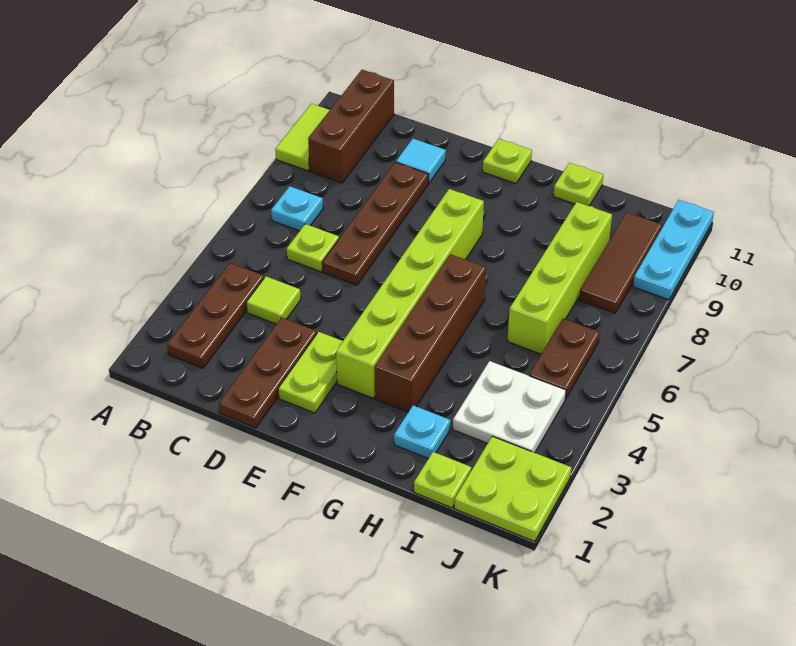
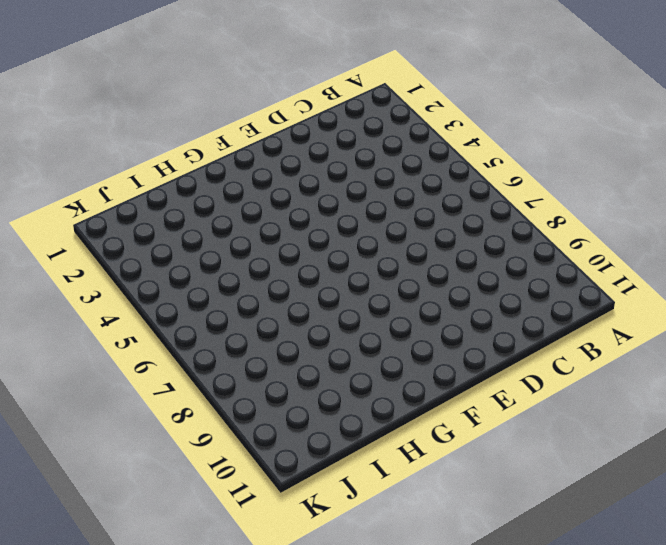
none -> lime 1x2 tile [275,104,330,171]
none -> brown 1x3 plate [167,263,264,368]
none -> cyan 1x1 plate [271,186,323,231]

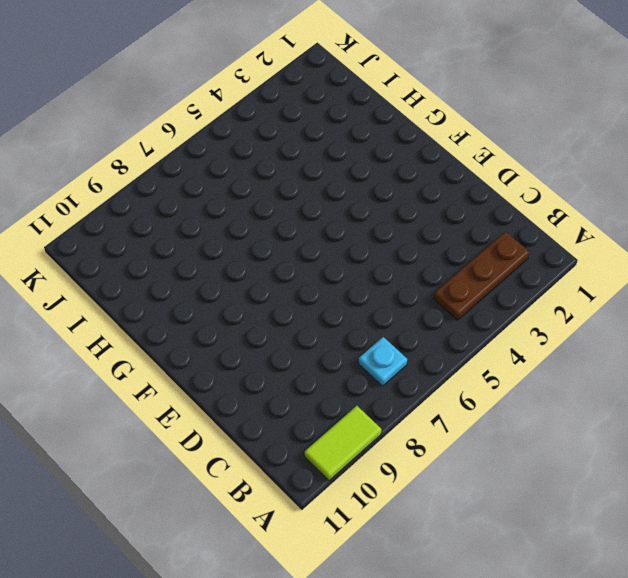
none -> brown 1x3 brick [308,70,394,183]
none -> lime 1x1 tile [246,277,301,324]
none -> lime 1x1 plate [287,224,339,272]

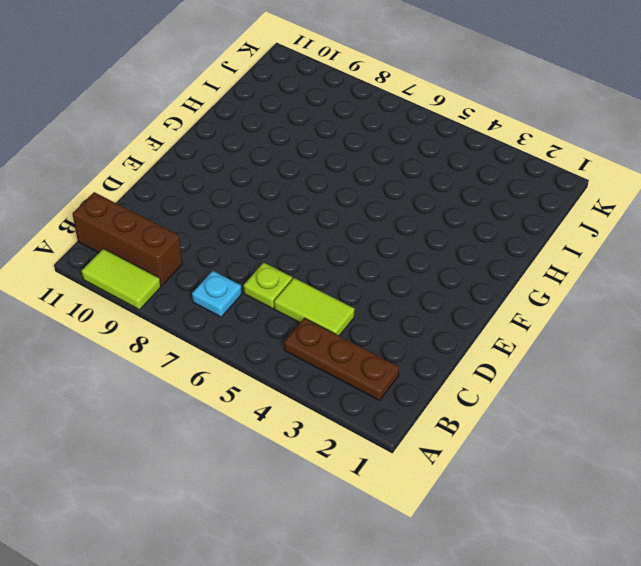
lime 1x2 tile [274,278,355,336] -> lime 1x1 tile [246,277,301,324]
none -> brown 1x3 plate [219,318,317,428]
none -> brown 1x4 plate [322,162,429,285]
none -> cyan 1x1 tile [396,139,446,183]

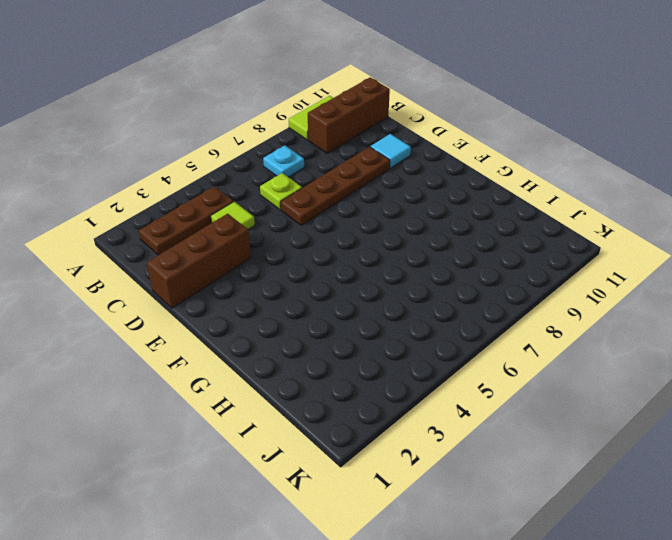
brown 1x3 brick [147,214,251,308] -> brown 1x3 plate [219,318,317,428]
none -> lime 1x2 plate [278,332,343,413]
none -> lime 1x6 brick [336,189,484,398]
none -> lime 1x1 plate [483,139,532,184]

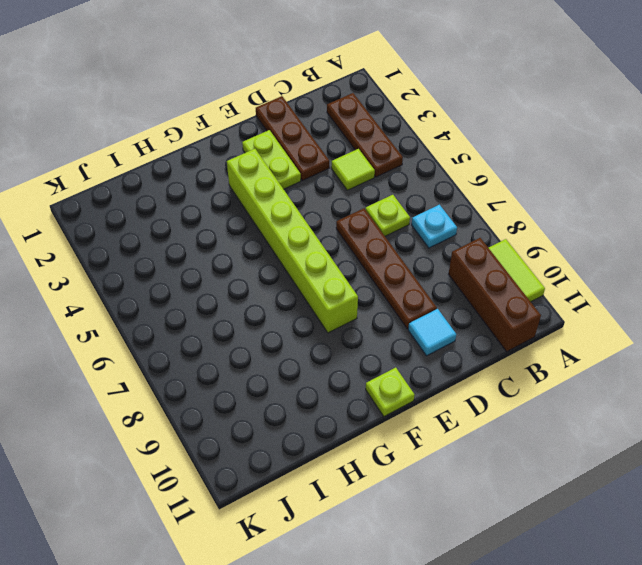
none -> brown 1x4 brick [375,254,486,412]
none -> cyan 1x1 plate [394,405,450,459]
none -> lime 1x1 plate [554,163,603,206]

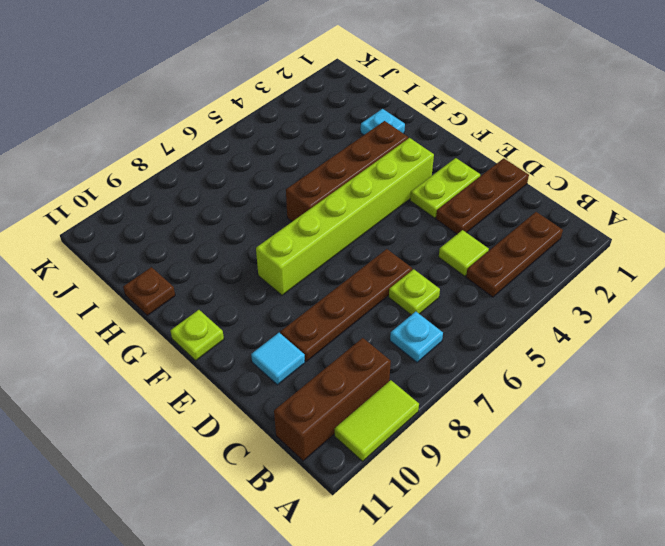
brown 1x1 plate [123,267,175,316] -> lime 1x1 plate [554,163,603,206]
none -> lime 1x1 plate [414,452,471,508]
none -> white 2x2 plate [453,361,566,453]
none -> lime 1x4 brick [507,202,612,354]

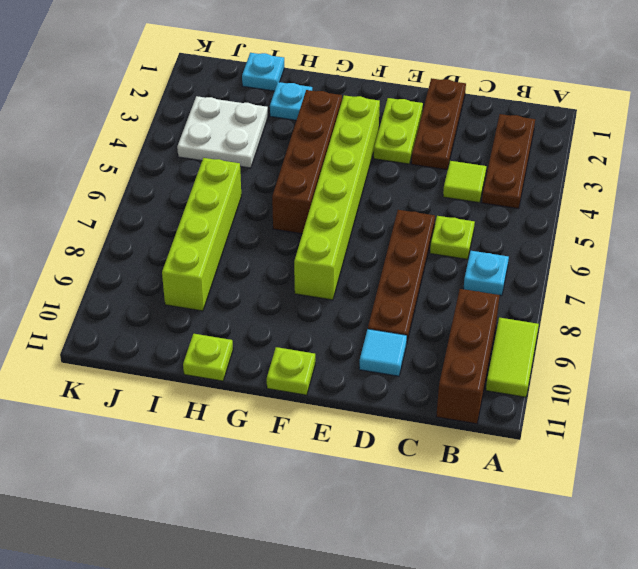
cyan 1x1 plate [242,53,284,91] -> lime 1x1 plate [414,452,471,508]
none -> lime 2x2 plate [454,436,571,542]
none -> brown 1x2 plate [529,319,600,399]
none -> brown 1x3 tile [579,212,662,313]

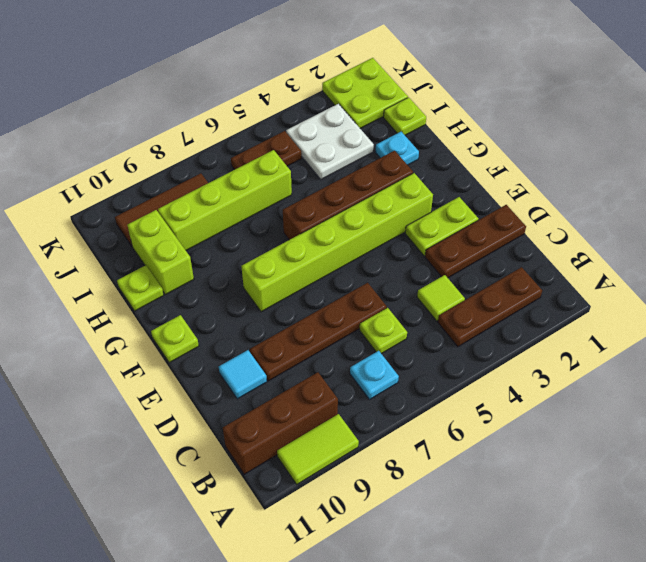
lime 1x2 brick [127,210,194,295] -> none
none -> cyan 1x3 plate [633,200,714,300]

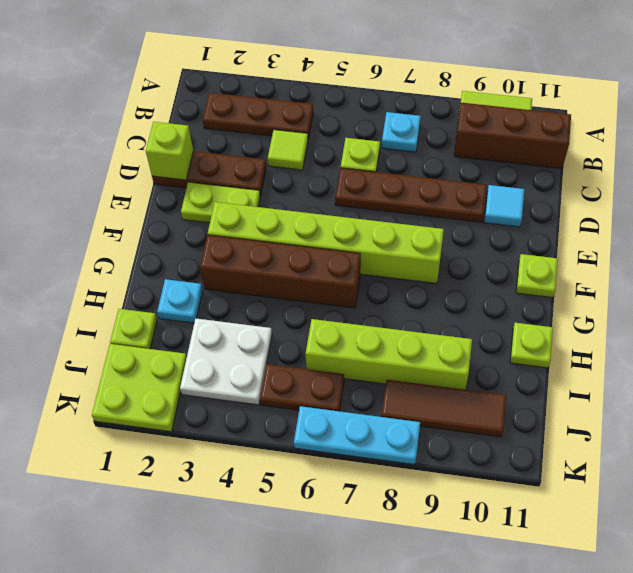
lime 1x1 brick [146,122,193,180] -> none
cyan 1x3 plate [294,406,420,465] -> cyan 1x3 plate moved to [633,200,714,300]

